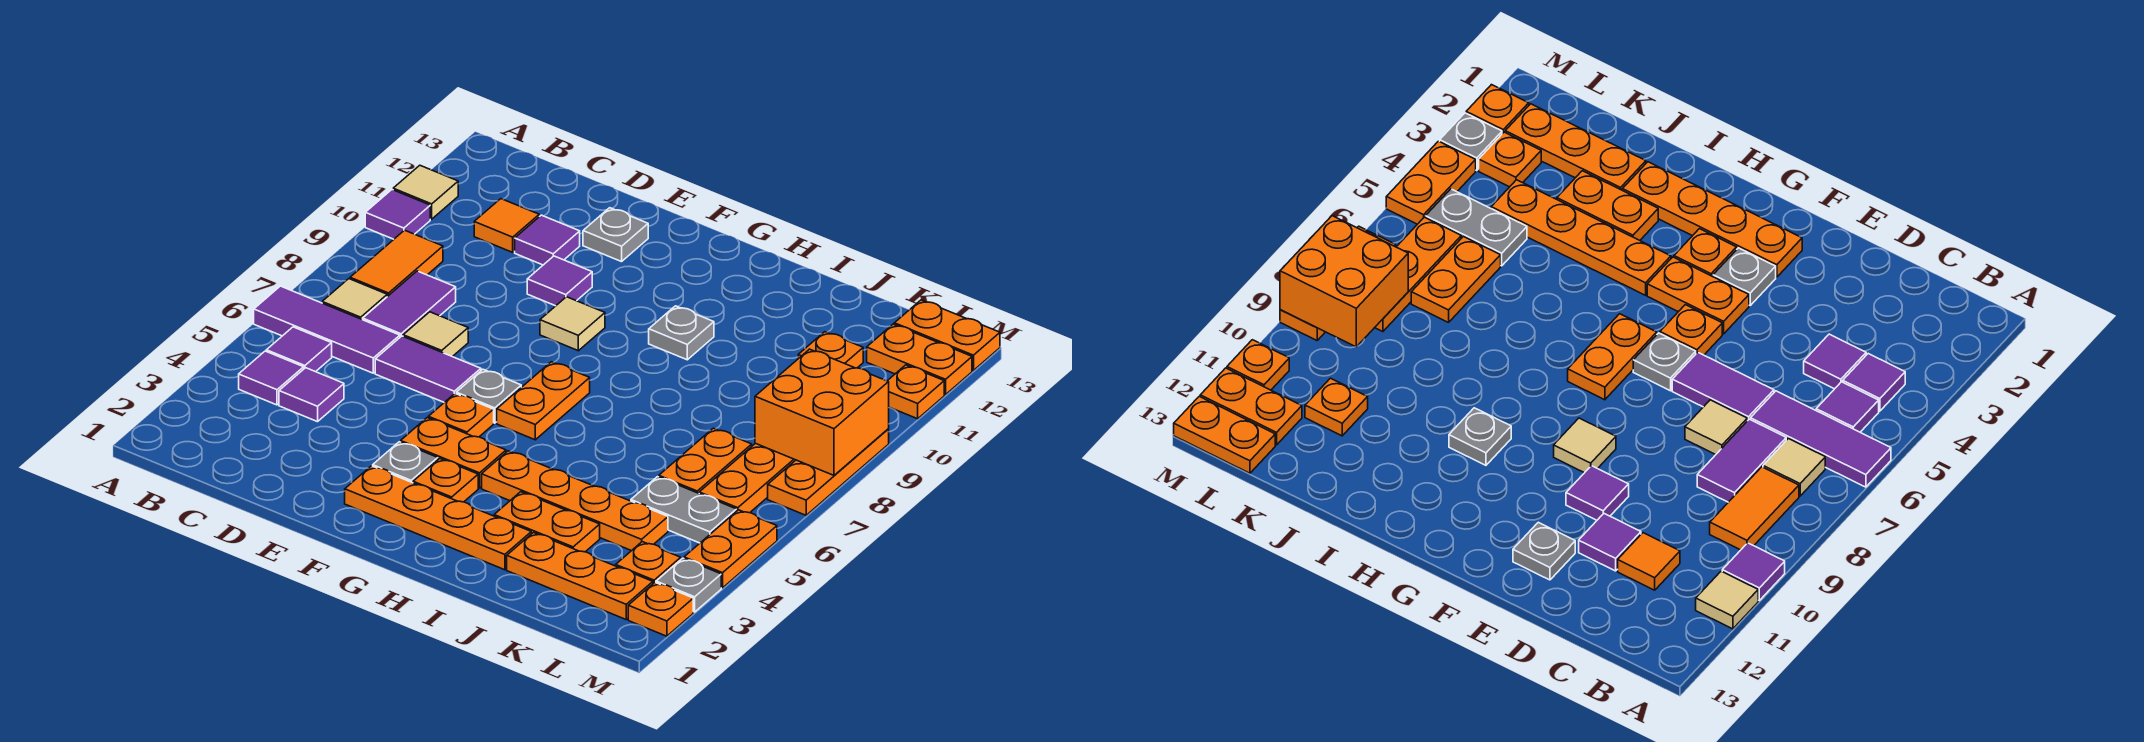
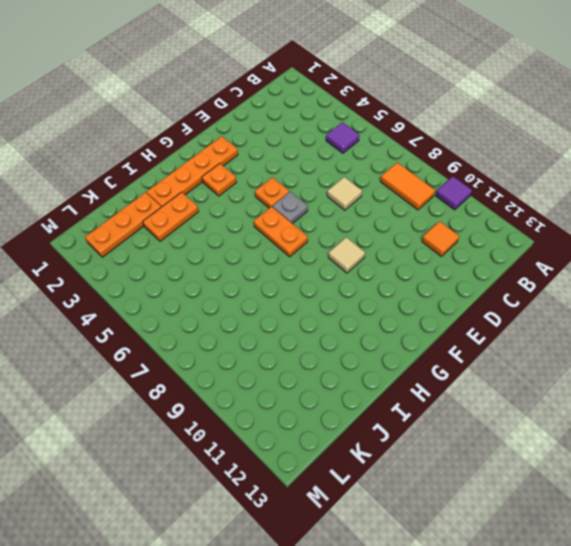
none -> purple 1x3 tile [254,286,400,373]
none -> tan 1x1 tile [393,165,458,219]
none -> purple 1x1 tile [239,351,304,405]
none -> tan 1x1 tile [322,279,387,320]

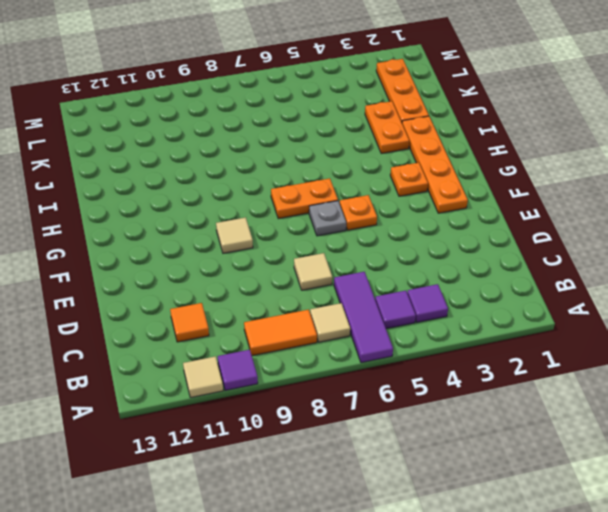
none -> purple 1x1 tile [279,368,344,422]
none -> purple 1x2 tile [363,271,456,337]
none -> purple 1x2 tile [375,336,481,402]
none -> purple 1x1 tile [515,215,580,265]

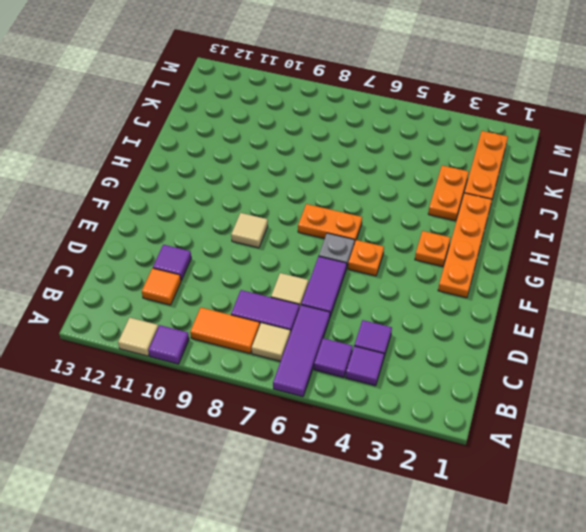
none -> purple 1x1 tile [527,256,592,306]
none -> grey 1x1 plate [583,208,648,262]
none -> grey 1x1 plate [373,442,438,483]
none -> orange 1x2 plate [401,418,506,488]

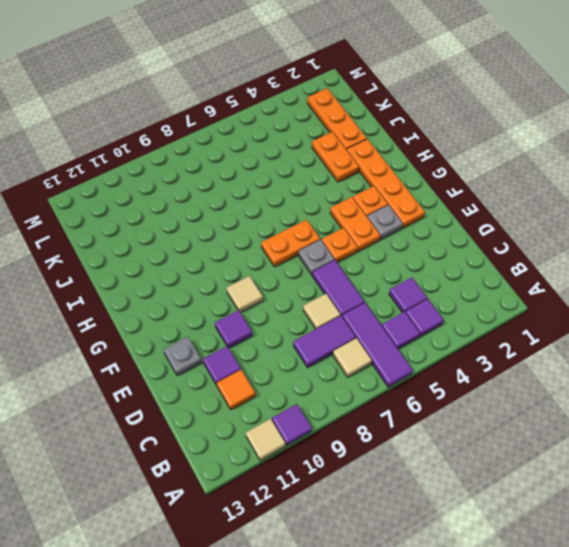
none -> orange 1x2 tile [350,230,443,297]
none -> orange 1x4 plate [482,451,668,551]
none -> grey 1x1 plate [649,306,714,360]
none -> grey 1x2 plate [631,477,737,543]

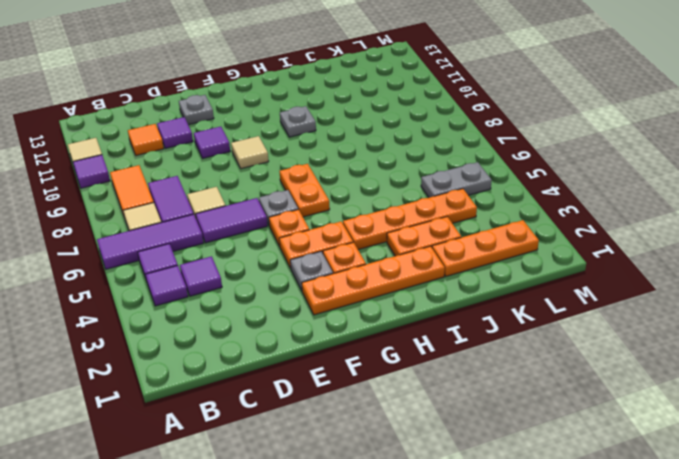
none -> orange 1x2 plate [659,428,752,493]
none -> orange 1x1 plate [798,332,863,368]
none -> orange 1x1 plate [616,542,681,583]
none -> orange 1x3 plate [699,443,795,513]

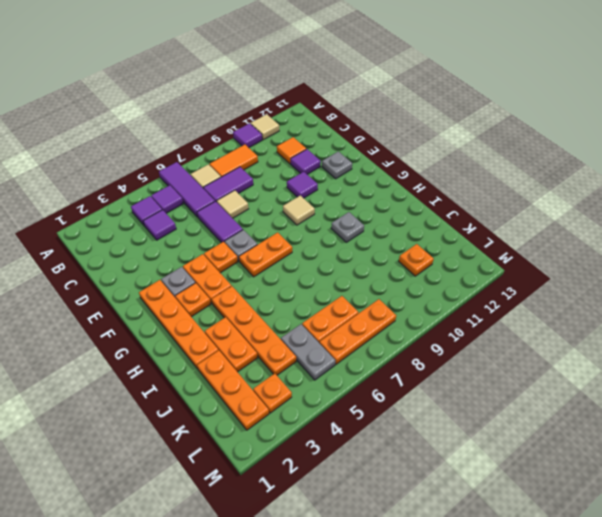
none -> orange 1x2 plate [867,324,972,395]
none -> orange 1x2 plate [894,300,1000,370]
none -> orange 1x1 plate [628,583,693,636]
none -> grey 1x1 plate [656,558,721,612]

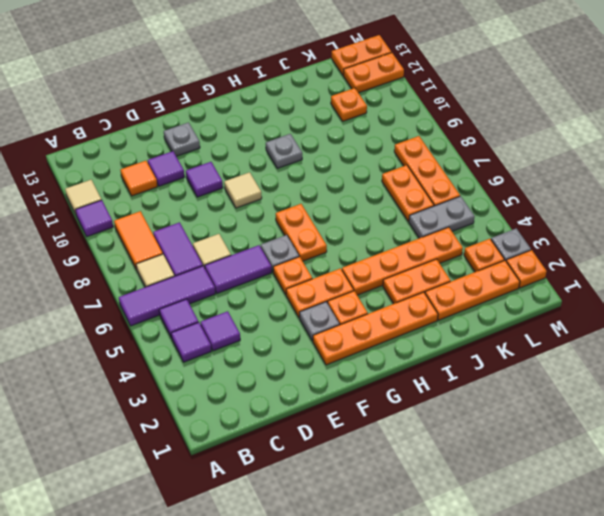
none -> orange 1x2 plate [684,510,777,588]
none -> orange 1x3 plate [768,429,889,515]
none -> orange 1x1 plate [888,365,944,419]
none -> orange 2x2 brick [755,349,889,475]

